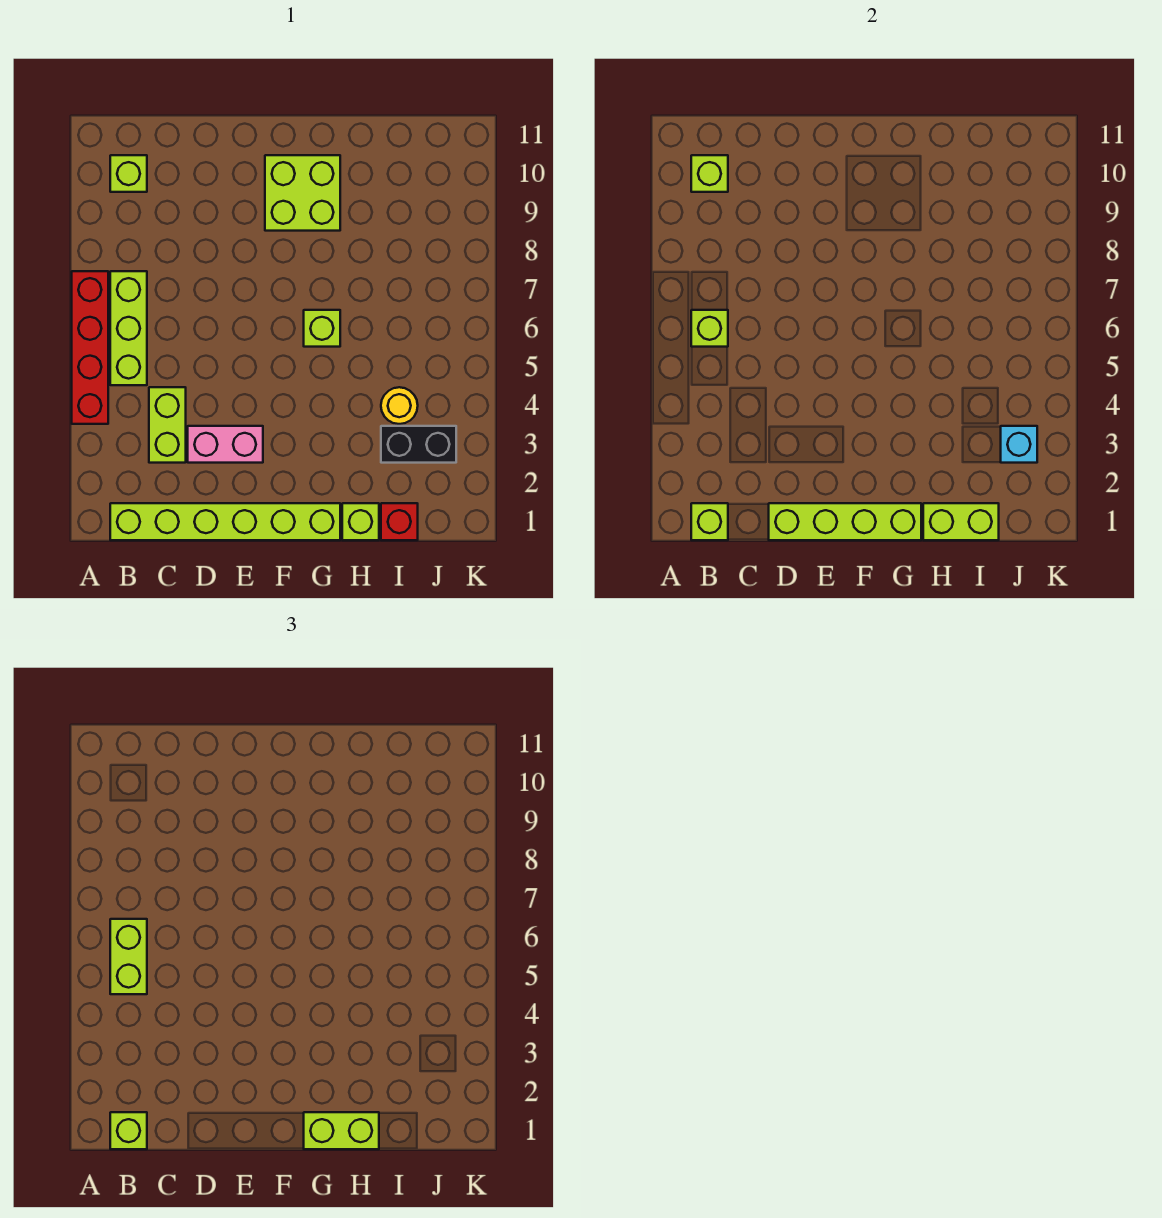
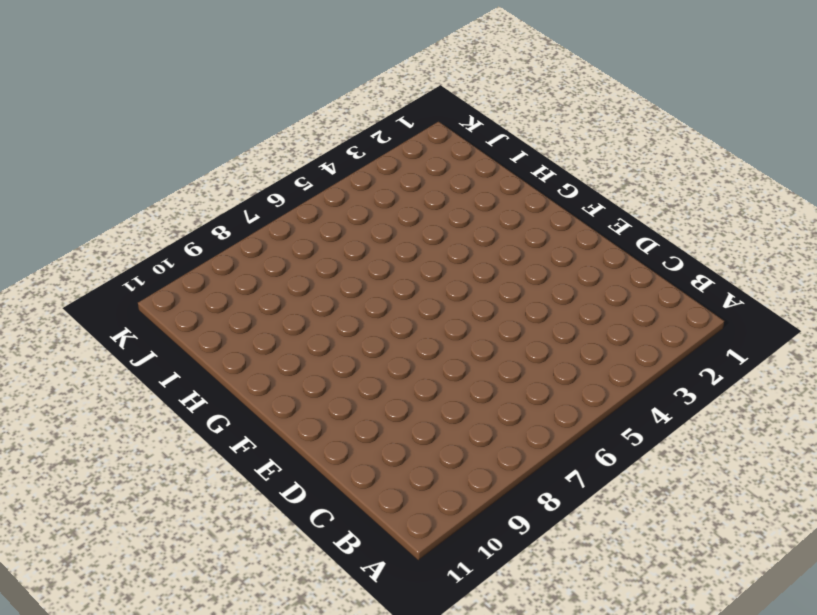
none -> red 1x4 brick [72,271,108,424]
none -> lime 1x6 brick [110,503,340,540]
none -> lime 1x3 brick [110,271,147,385]

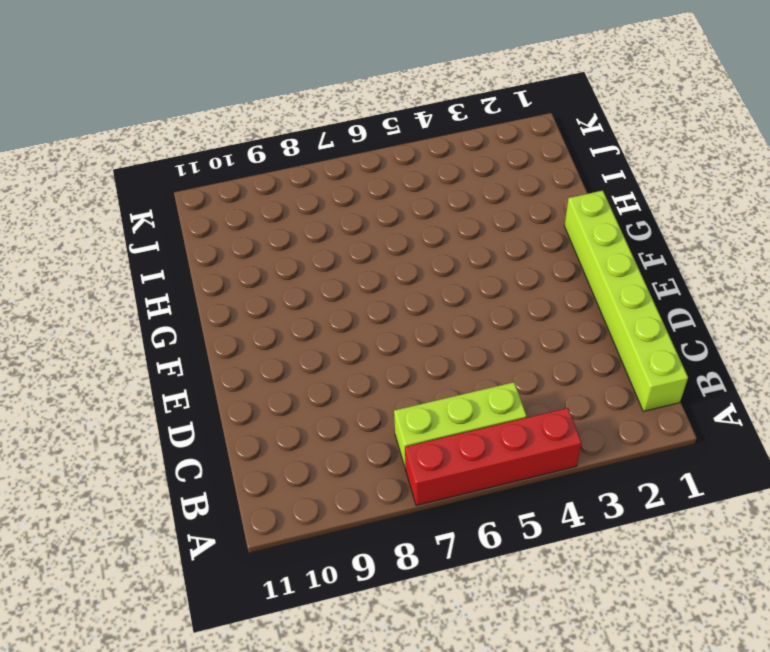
none -> lime 1x1 brick [110,155,147,192]
none -> lime 1x2 brick [149,387,186,463]
none -> pink 1x2 brick [188,426,263,463]

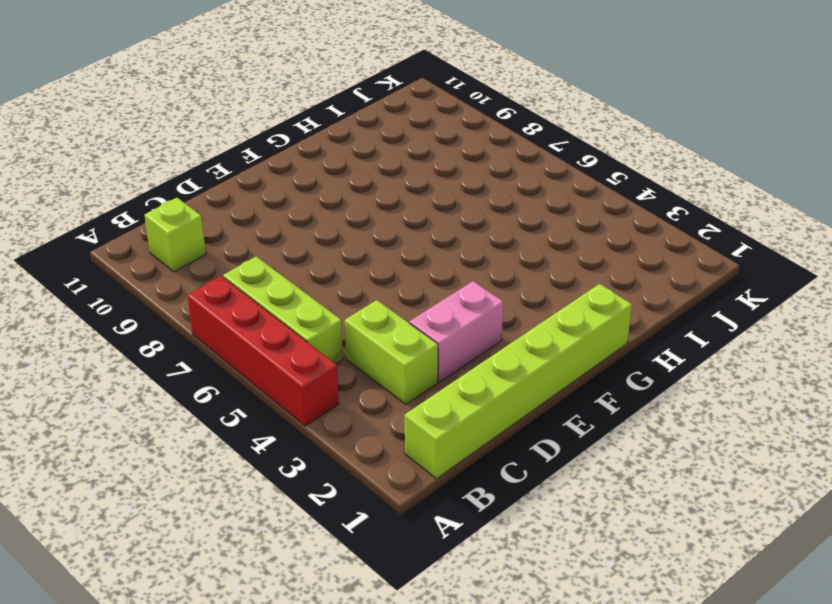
none -> lime 2x2 brick [265,155,340,231]
none -> lime 1x1 brick [304,310,340,347]
none -> lime 1x1 brick [342,503,379,540]

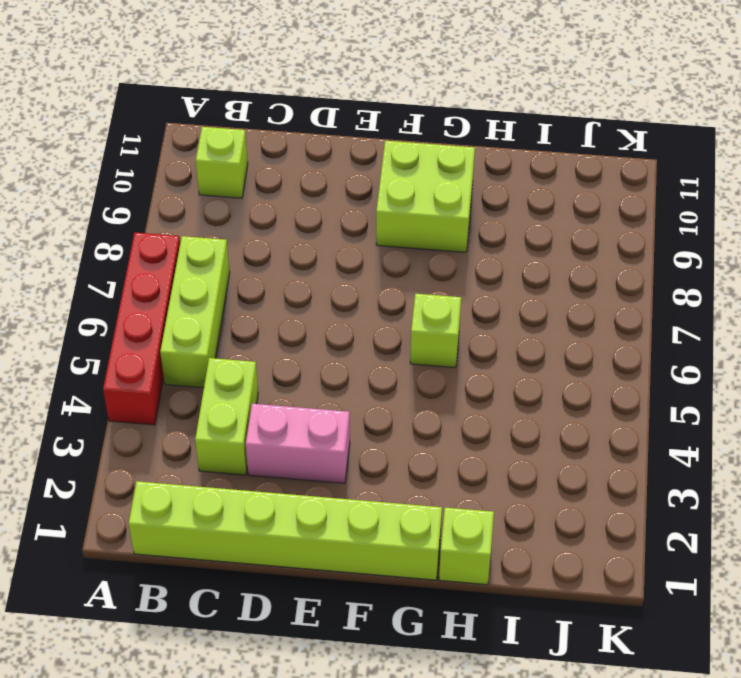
none -> red 1x1 brick [381,503,418,540]
none -> black 1x2 brick [381,426,456,463]
none -> yellow 1x1 round brick [381,387,418,424]

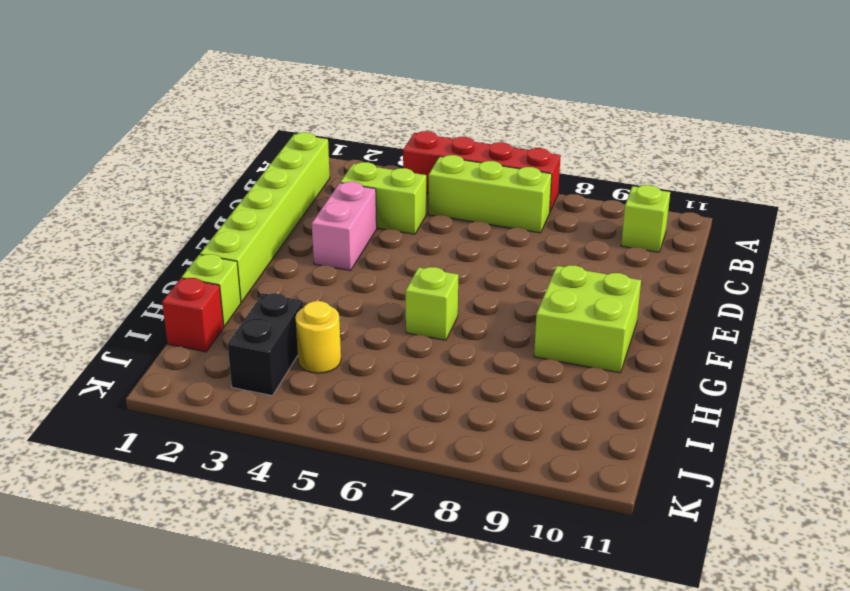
none -> lime 1x1 brick [691,503,728,540]
none -> lime 1x1 brick [691,310,728,347]
none -> lime 1x1 brick [691,155,728,192]

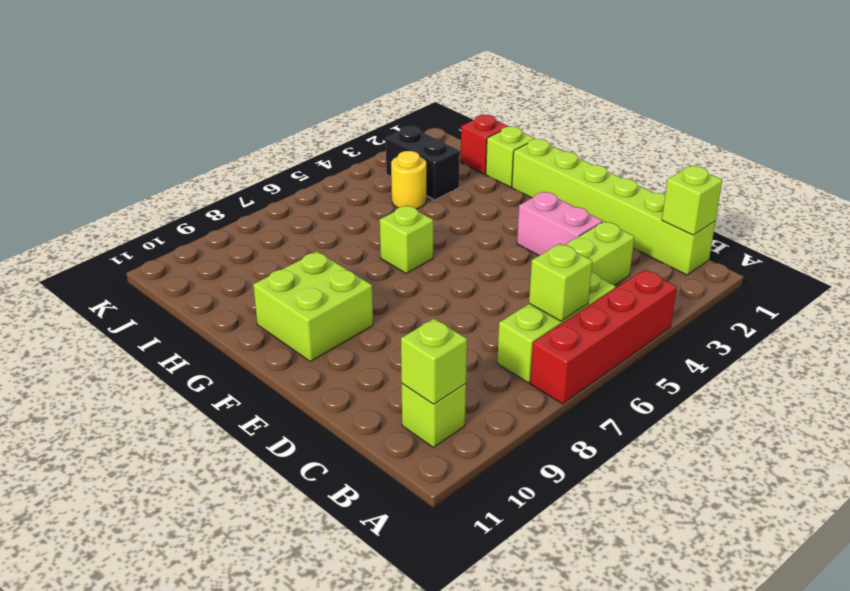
none -> lime 1x4 brick [769,503,921,540]
none -> lime 1x2 brick [923,503,999,540]
none -> cyan 1x1 brick [1001,426,1037,463]

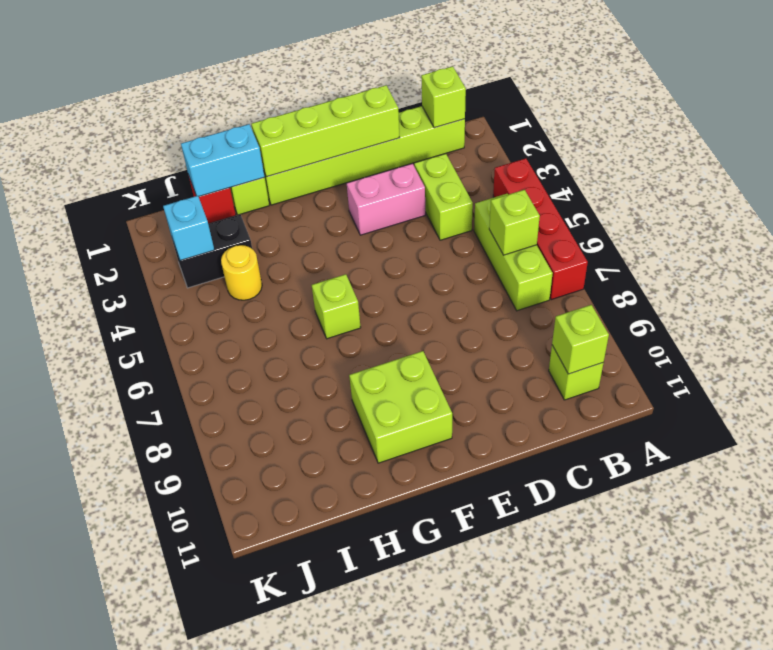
cyan 1x2 brick [181,124,264,197] -> lime 1x2 brick [923,503,999,540]
none -> lime 1x1 brick [110,1112,147,1149]
none -> lime 1x2 brick [110,919,147,994]
none -> lime 1x2 brick [304,1112,379,1149]

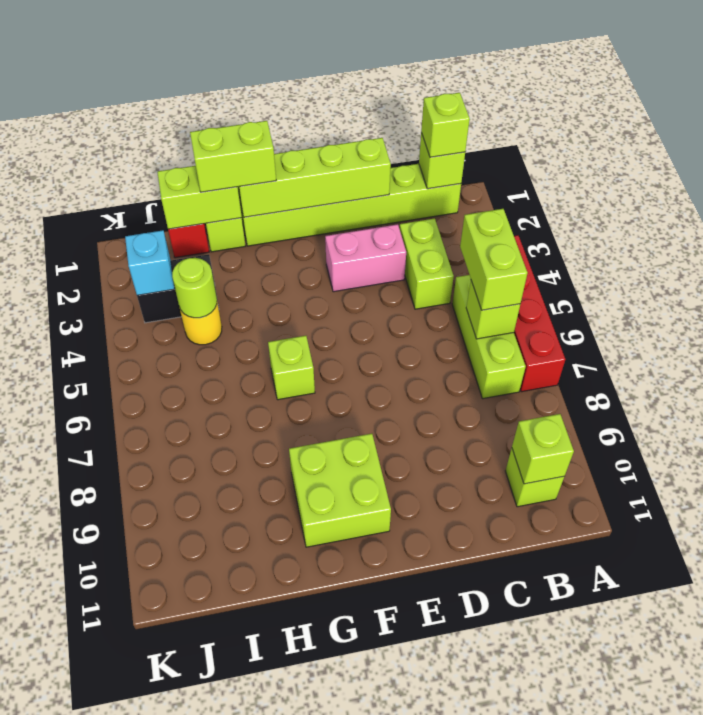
lime 1x1 round brick [172,258,217,318] -> none

